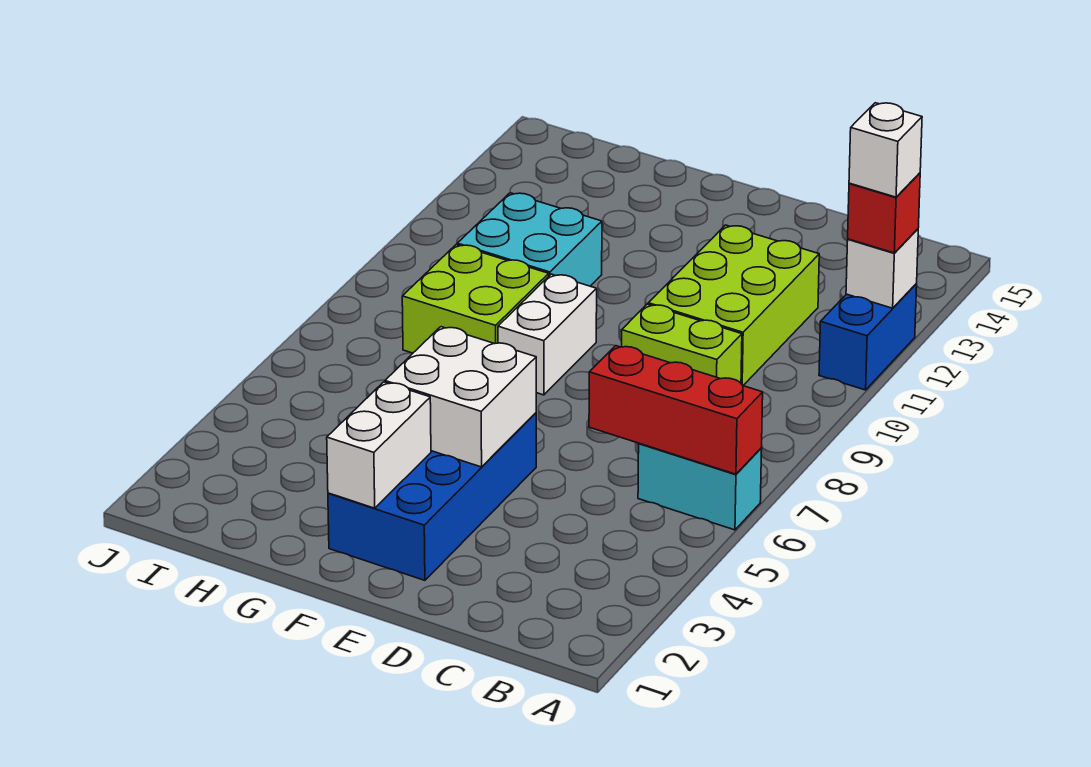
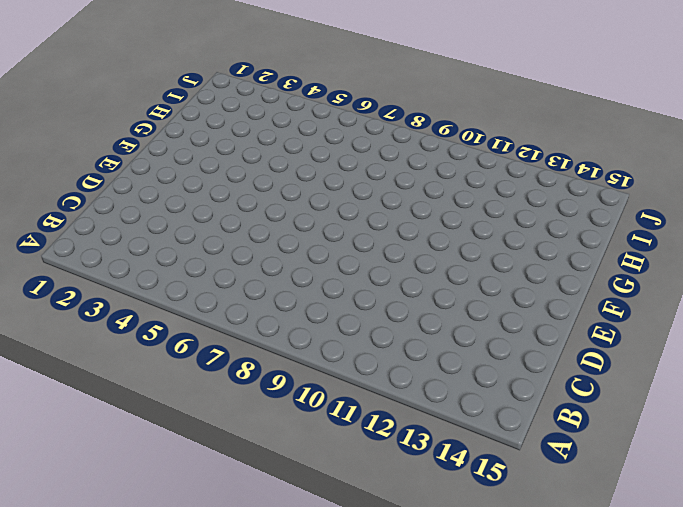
none -> cyan 1x2 brick [638,443,762,530]
none -> blue 1x2 brick [819,284,917,390]
none -> lime 1x2 brick [622,304,742,383]

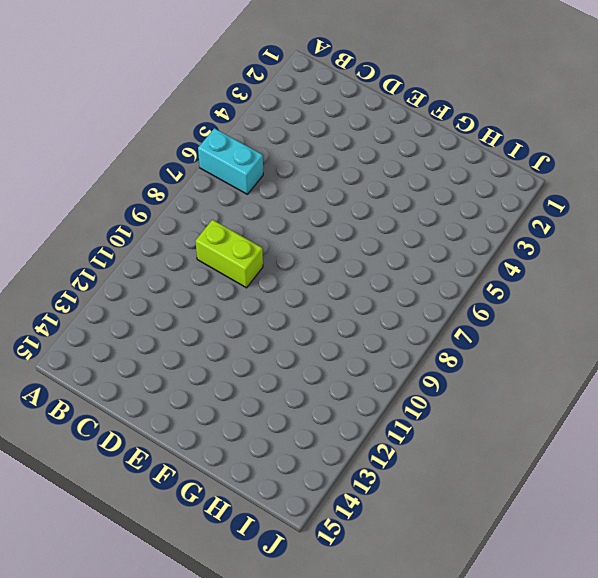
none -> blue 1x2 brick [819,284,917,390]
none -> lime 2x3 brick [648,225,819,385]
none -> blue 2x4 brick [328,413,536,580]

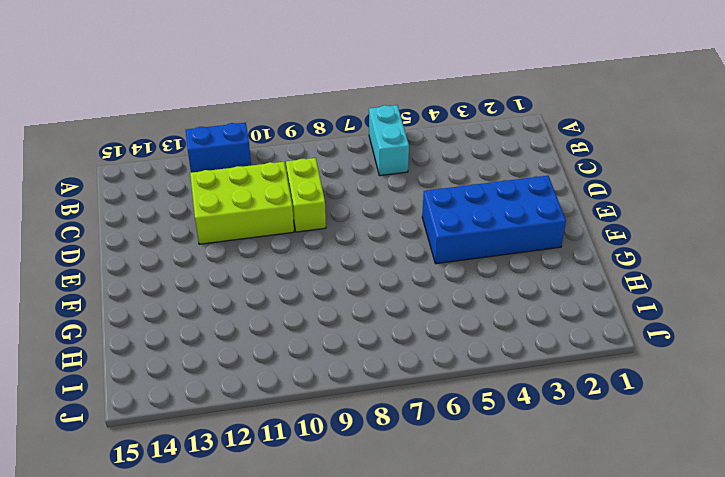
none -> white 1x2 brick [498,274,597,395]
none -> lime 2x2 brick [402,245,549,353]
none -> cyan 2x2 brick [457,193,602,286]

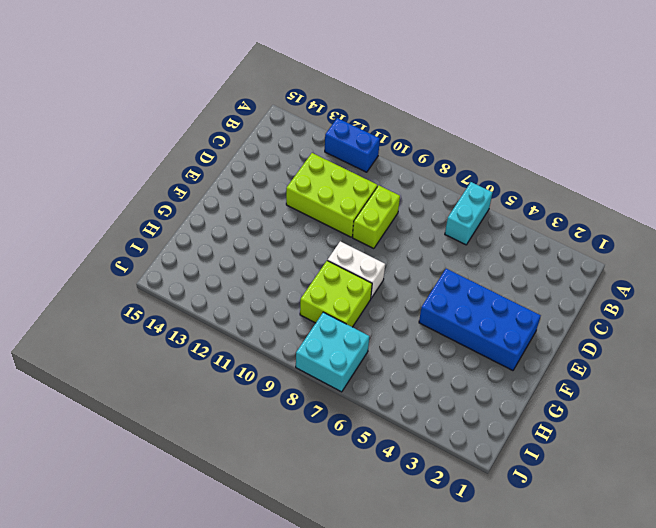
cyan 2x2 brick [296,312,369,392] -> cyan 2x2 brick moved to [457,193,602,286]
none -> red 1x3 brick [589,346,763,474]
none -> white 1x1 brick [846,229,918,308]
none -> white 2x2 brick [385,327,536,467]

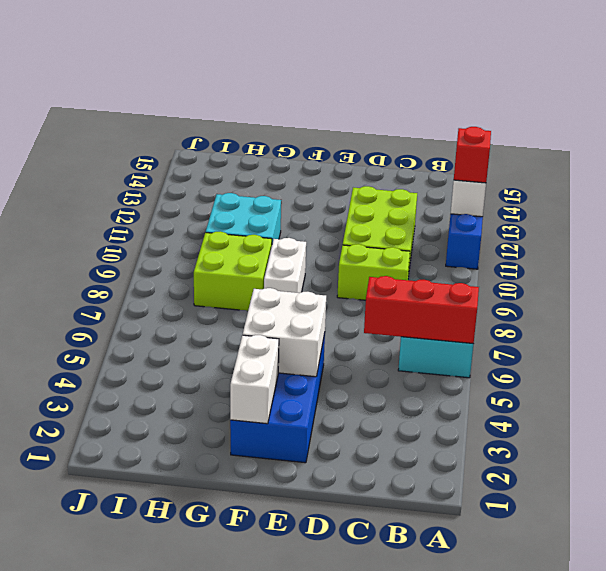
none -> white 1x1 brick [849,103,922,197]

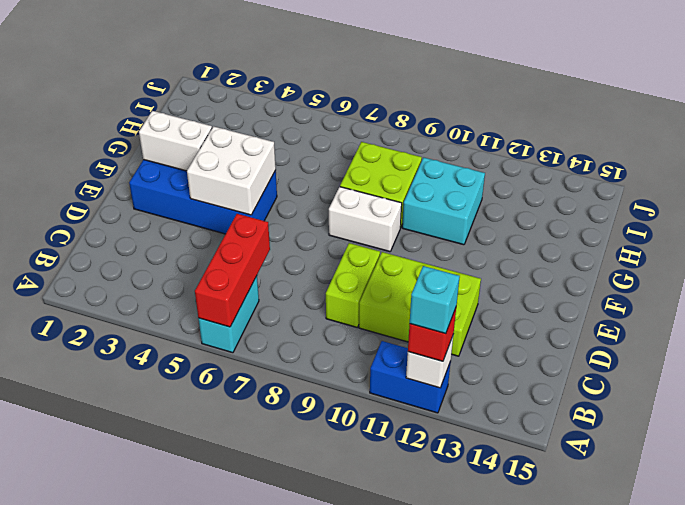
cyan 1x1 brick [410,266,460,334] -> white 1x1 brick [849,103,922,197]

